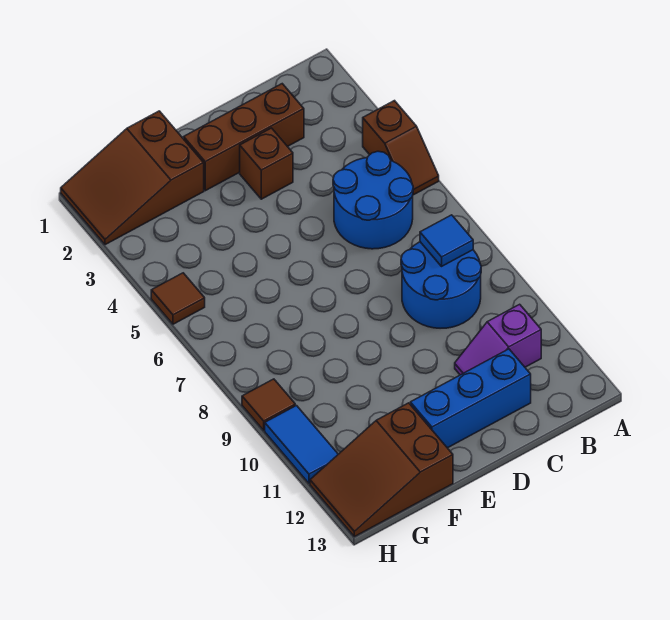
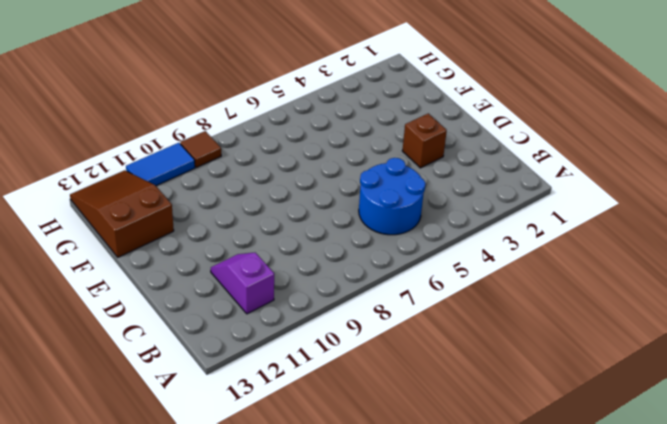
none -> brown 1x2 slope [363,101,439,195]
none -> blue 2x2 round brick [401,242,481,328]
none -> brown 1x3 brick [184,84,304,191]

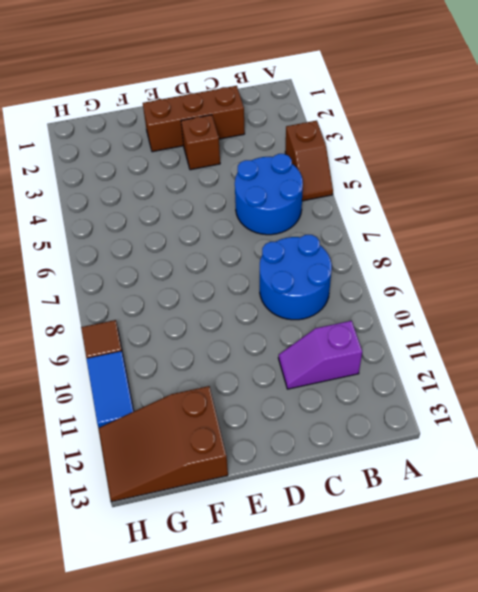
none -> blue 1x3 brick [410,349,531,448]
none -> brown 2x3 slope [61,111,204,245]
none -> brown 1x1 tile [151,273,205,324]

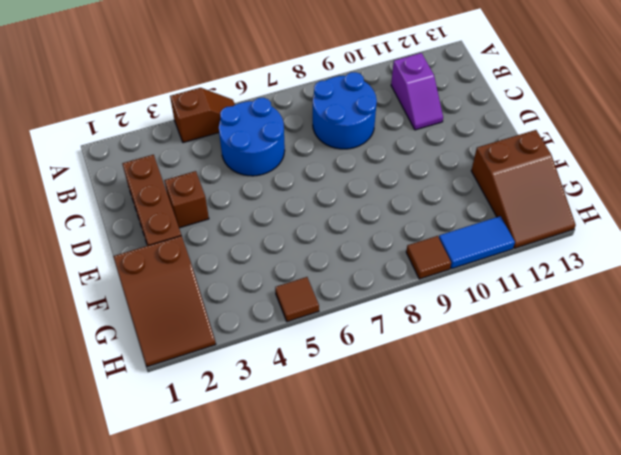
none -> blue 1x3 brick [410,349,531,448]
none -> blue 1x1 tile [420,215,473,266]

